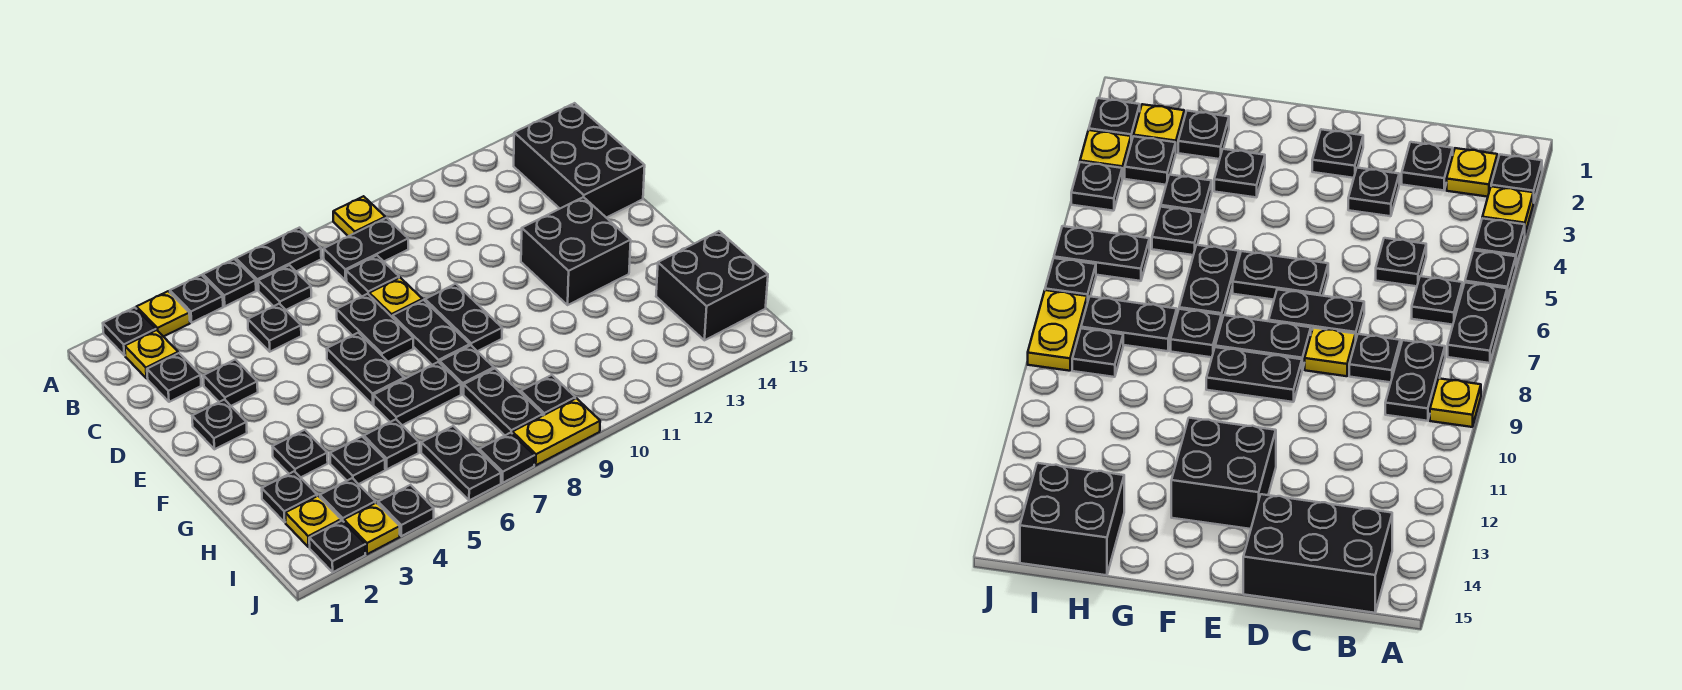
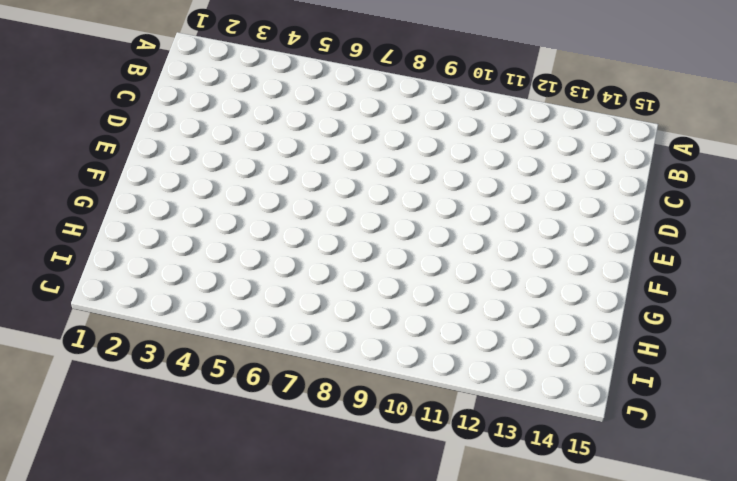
none -> black 1x1 plate [103,307,156,356]
none -> yellow 1x1 plate [136,291,190,337]
none -> black 1x1 plate [170,275,223,322]
none -> black 1x1 plate [203,259,256,306]

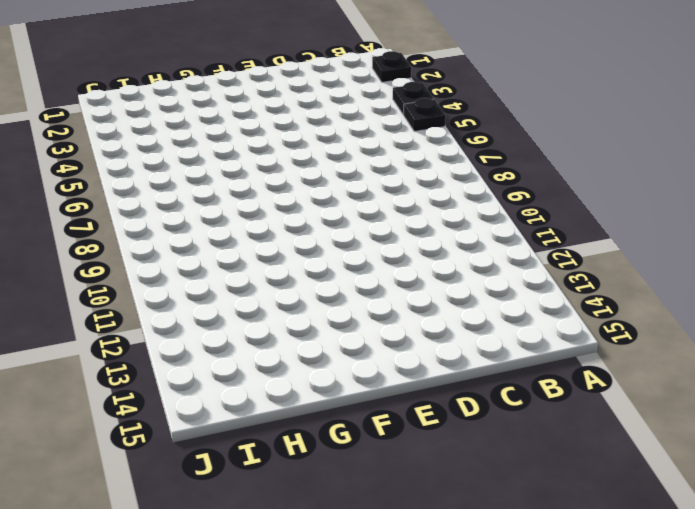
none -> yellow 1x1 plate [136,291,190,337]
none -> black 1x2 plate [236,228,321,290]
none -> yellow 1x1 plate [333,196,385,236]
none -> yellow 1x1 plate [125,330,178,378]

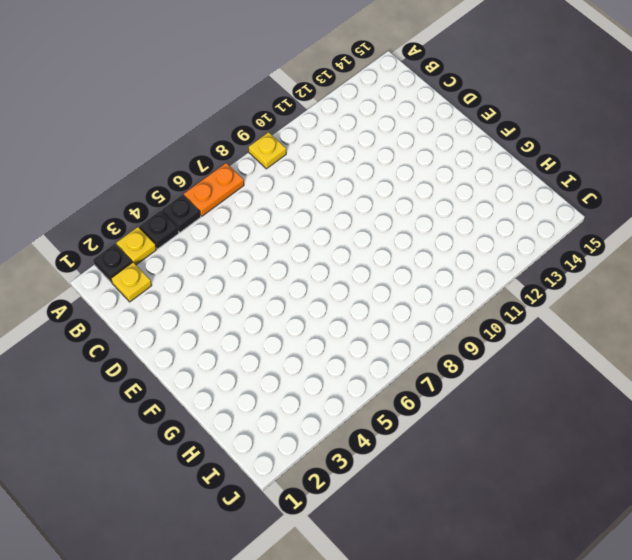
orange 1x2 plate [184,163,244,216] -> black 1x2 plate [236,228,321,290]
none -> black 1x1 plate [258,265,311,310]
none -> black 1x2 plate [324,218,408,280]
none -> black 2x3 brick [514,103,645,218]
none -> black 1x1 plate [147,353,201,402]

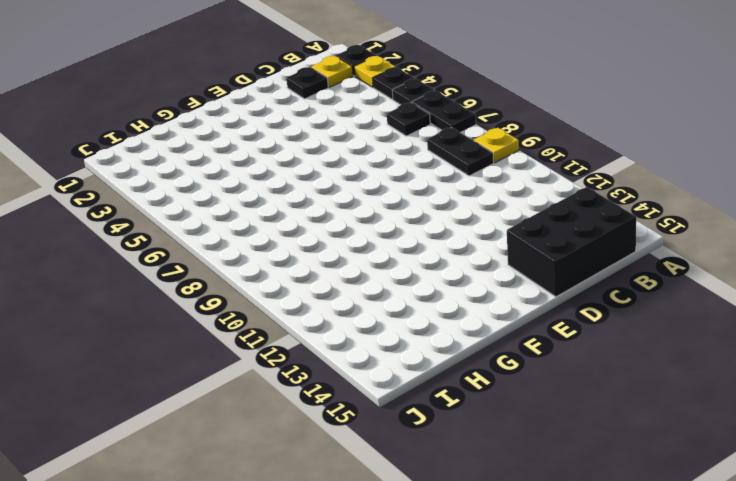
none -> black 1x1 plate [248,304,301,352]
none -> black 1x1 plate [346,256,399,296]
none -> black 1x1 plate [203,359,258,406]
none -> black 1x2 plate [337,294,413,362]

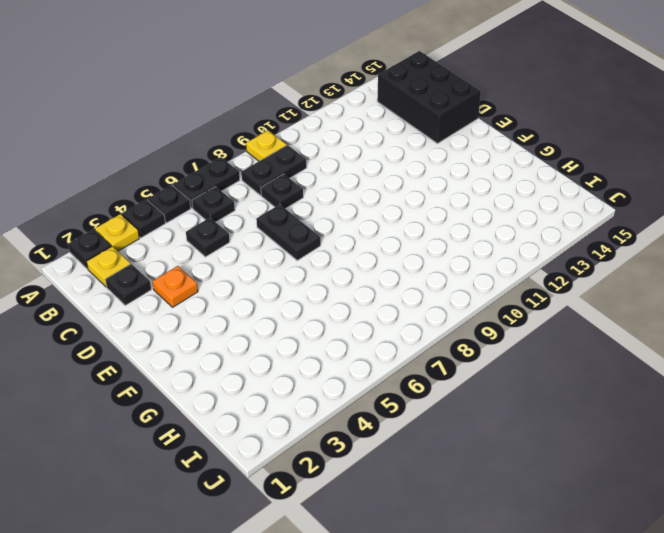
orange 1x1 plate [152,266,198,307] -> black 1x1 plate [203,359,258,406]
none -> yellow 1x1 plate [369,278,422,318]
none -> black 1x1 plate [192,400,247,449]
none -> black 1x2 plate [327,333,404,404]
none -> black 1x2 plate [393,300,470,365]

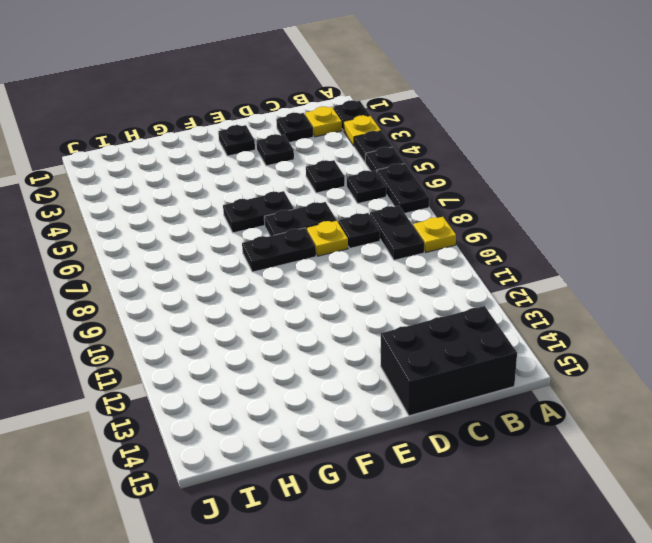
none -> black 1x2 plate [425,284,502,351]
none -> black 2x2 brick [521,197,631,305]
none -> black 1x1 plate [273,430,328,477]
none -> black 1x2 plate [374,362,461,425]

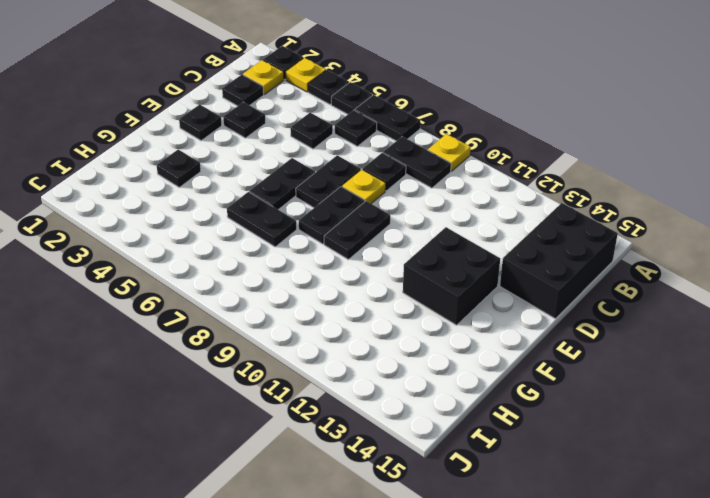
none -> black 1x1 plate [440,345,494,394]
none -> black 1x1 plate [262,471,317,522]
none -> black 1x1 plate [330,437,385,484]
none -> black 1x1 plate [364,419,419,469]

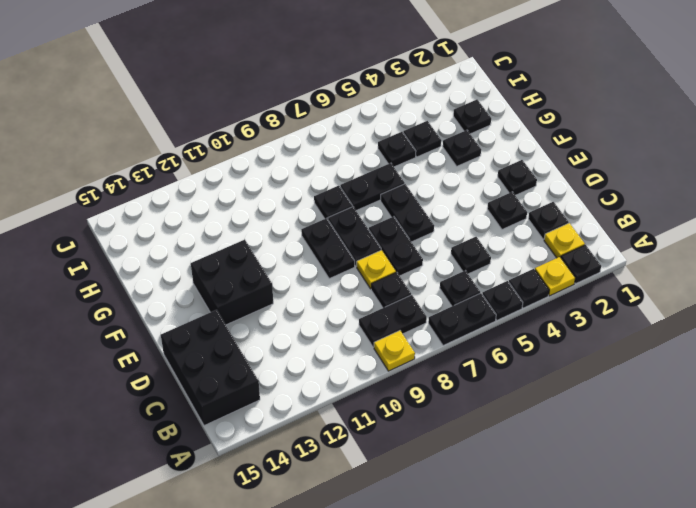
none -> black 1x2 plate [464,369,543,435]
none -> black 2x2 brick [656,231,768,340]
none -> yellow 1x1 plate [285,496,341,547]
none -> black 1x1 plate [320,478,375,522]

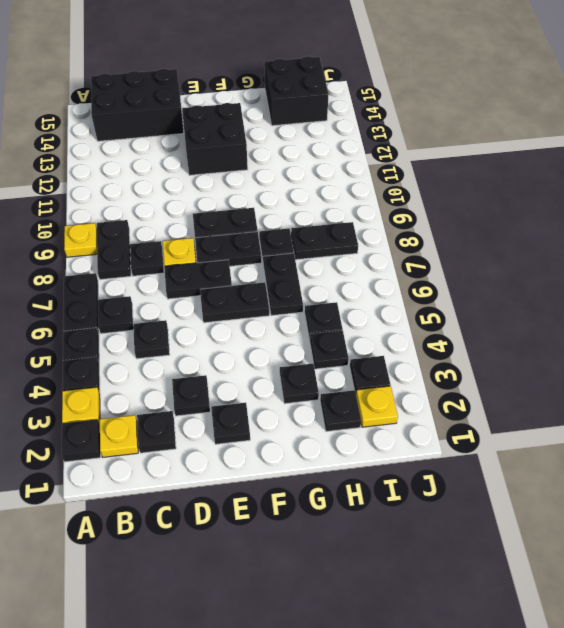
none -> black 1x2 plate [421,426,501,500]
none -> black 1x1 plate [521,375,575,415]
none -> black 1x1 plate [309,521,365,572]
none -> yellow 1x1 plate [344,503,400,554]

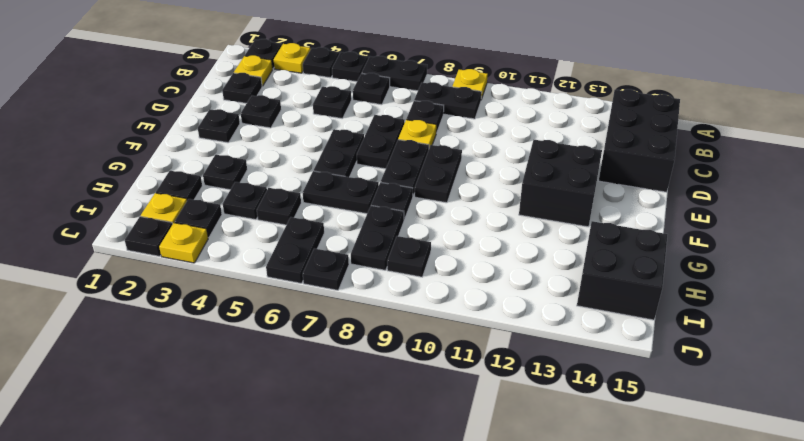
none -> black 1x1 plate [378,485,434,536]
none -> yellow 1x2 plate [512,398,600,465]

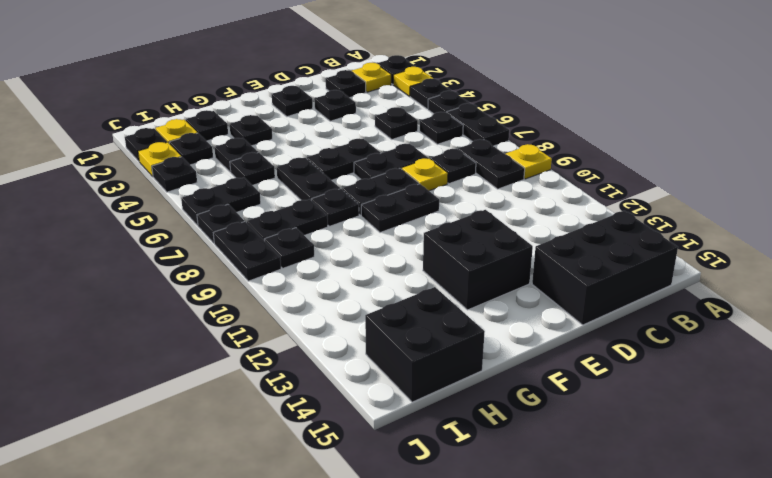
black 1x2 plate [213,221,281,281] -> yellow 1x2 plate [512,398,600,465]

